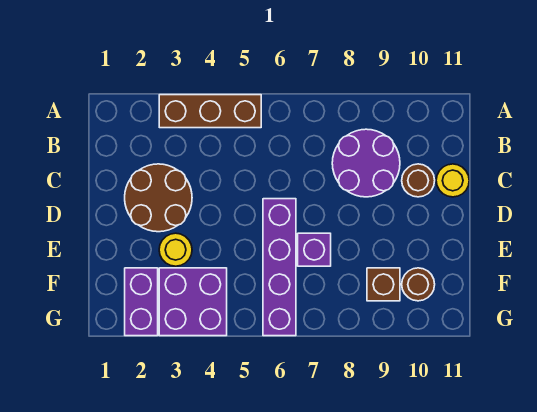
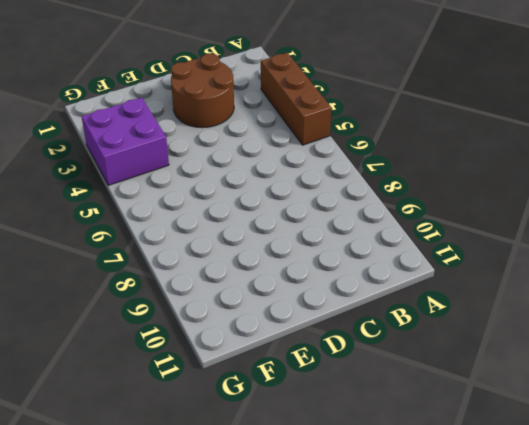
none -> purple 2x2 round brick [332,129,400,197]
none -> brown 1x1 round brick [402,164,435,197]
none -> yellow 1x1 round brick [436,164,469,197]

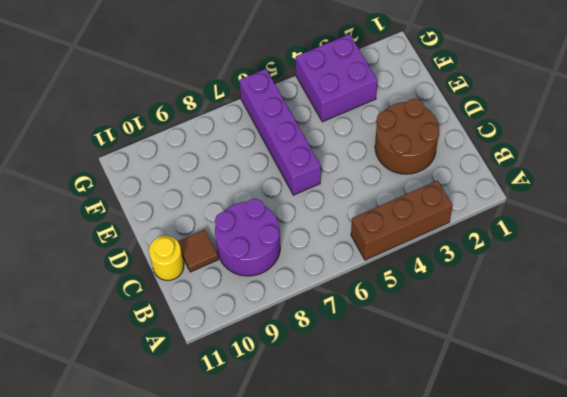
brown 1x1 tile [178,230,218,272] -> brown 1x1 round brick [402,164,435,197]
none -> yellow 1x1 round brick [159,233,192,266]
none -> purple 1x1 brick [298,233,331,266]
none -> purple 1x2 brick [125,268,158,336]

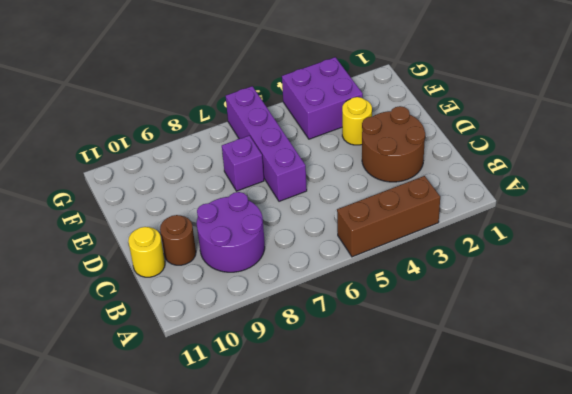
none -> purple 1x2 brick [125,268,158,336]
none -> brown 1x1 brick [367,268,400,301]
none -> brown 1x1 round brick [402,268,435,301]

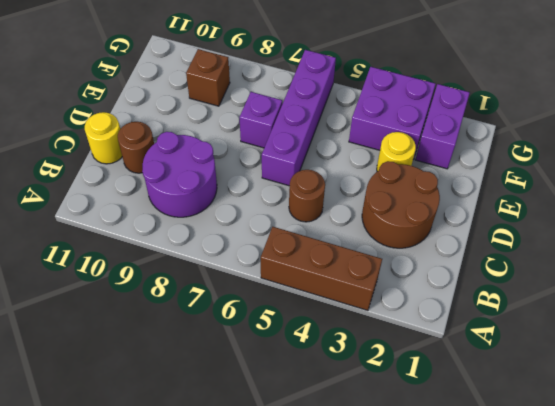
brown 1x1 round brick [289,170,325,222] -> brown 1x1 round brick moved to [402,268,435,301]

